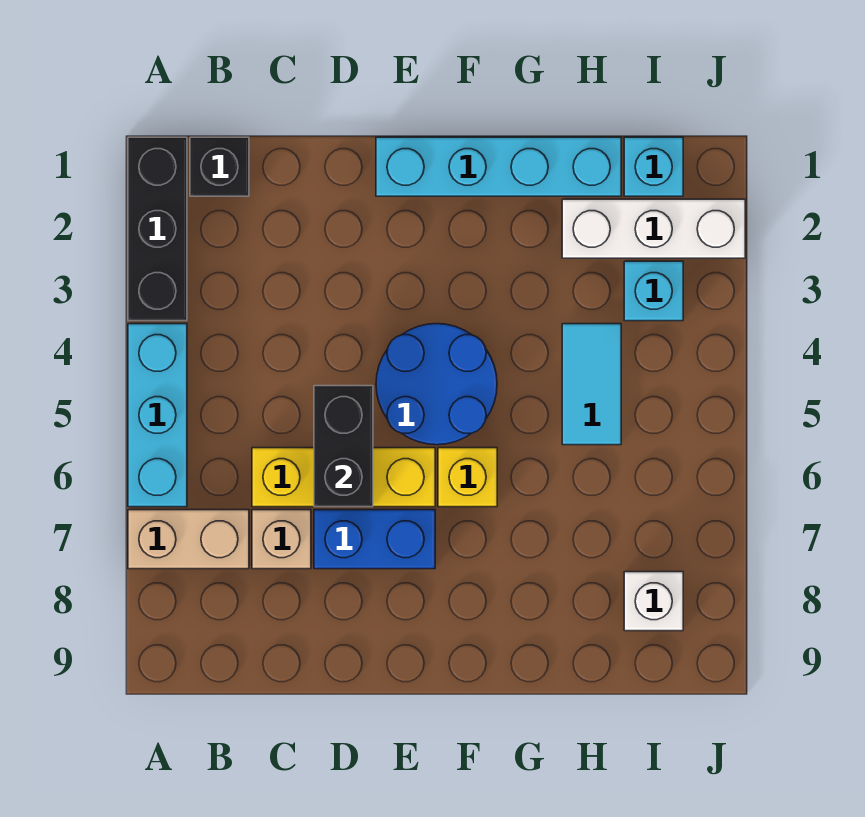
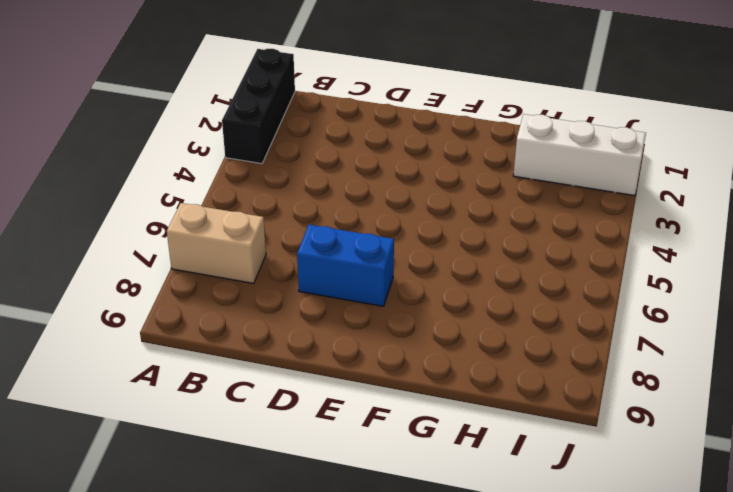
none -> cyan 1x3 brick [128,324,187,507]
none -> black 1x1 brick [190,137,249,196]
none -> yellow 1x3 brick [252,448,435,507]

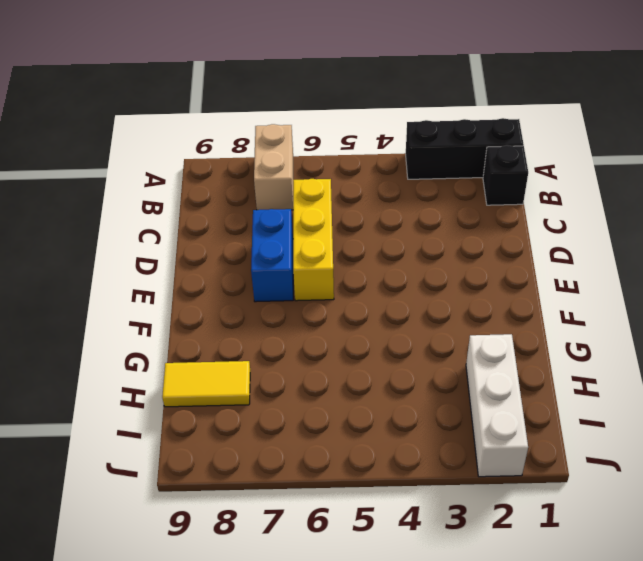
yellow 1x2 tile [162,361,250,407] -> none
none -> cyan 1x3 brick [128,324,187,507]
none -> tan 1x1 brick [252,510,311,569]
none -> cyan 1x4 brick [376,137,621,196]

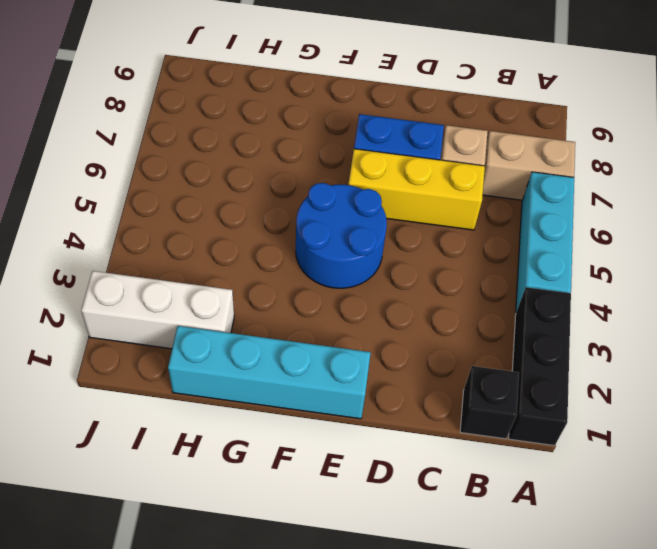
none -> yellow 1x1 brick [438,448,497,507]
none -> cyan 1x2 tile [562,324,621,445]
none -> cyan 1x1 brick [624,137,683,196]

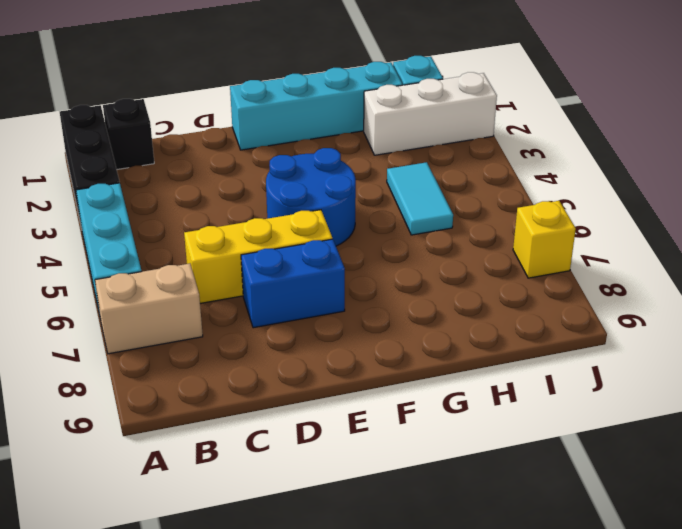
yellow 1x1 brick [513,201,576,278] -> yellow 1x1 brick moved to [438,448,497,507]
none -> tan 1x1 brick [252,510,311,569]
none -> cyan 1x1 brick [624,261,683,321]
none -> white 1x1 brick [624,572,683,631]

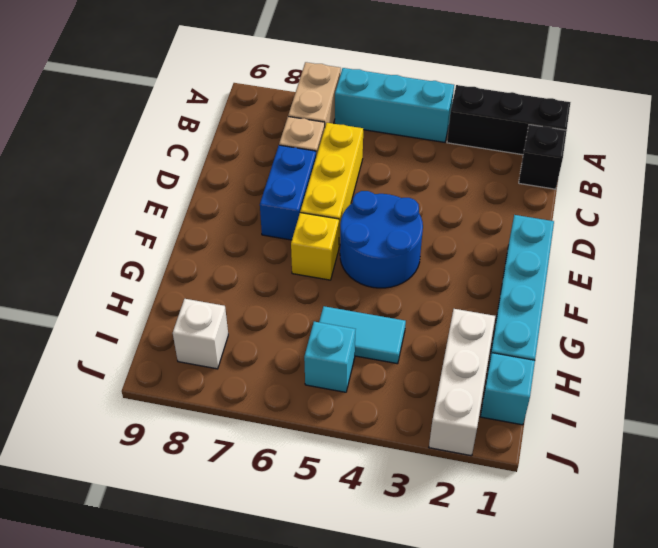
cyan 1x1 brick [304,322,356,392] -> cyan 1x1 brick moved to [624,261,683,321]
none -> black 1x2 brick [314,386,373,507]

